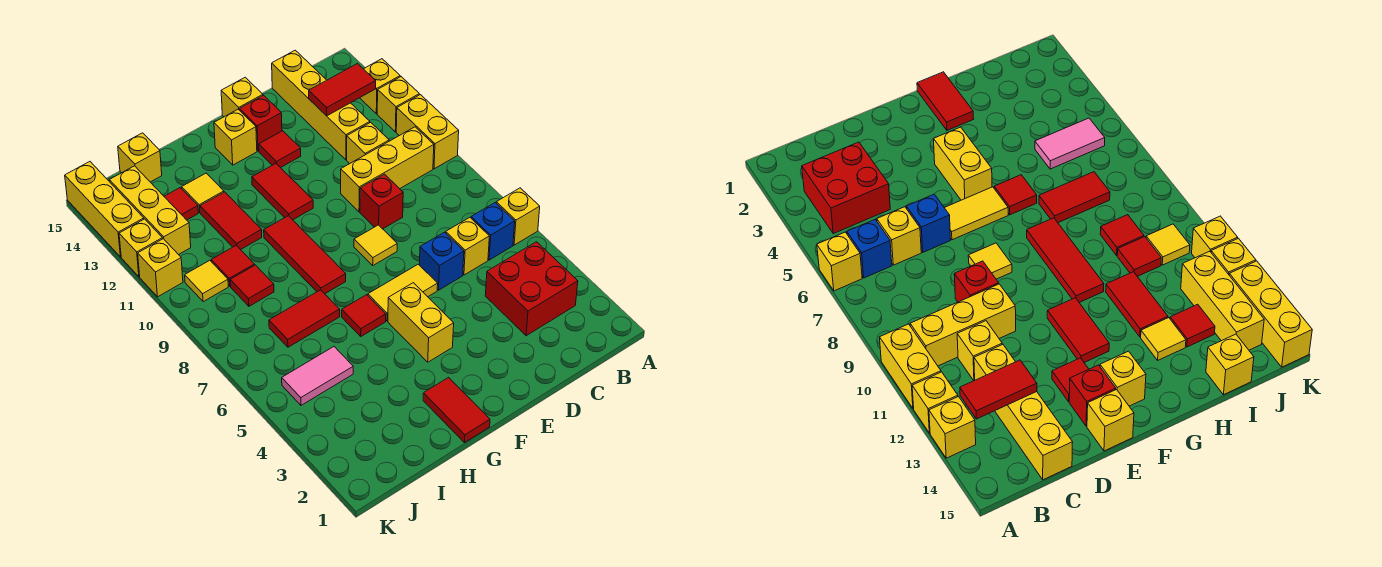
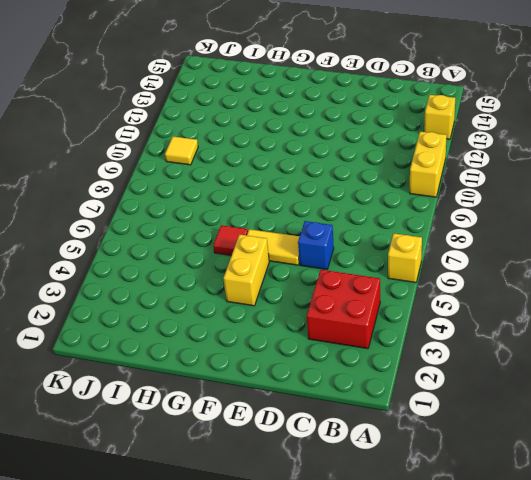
none -> yellow 1x1 brick [377,77,419,132]
none -> blue 1x1 brick [471,203,515,260]
none -> yellow 1x3 brick [341,127,434,212]
none -> yellow 1x1 brick [446,217,489,275]

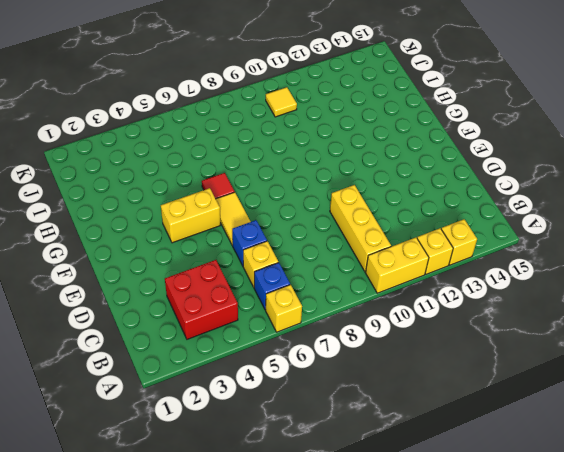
none -> yellow 1x1 brick [347,122,389,164]
none -> yellow 1x4 brick [272,50,370,160]
none -> red 1x1 brick [360,174,403,229]
none -> yellow 1x1 tile [354,225,397,265]

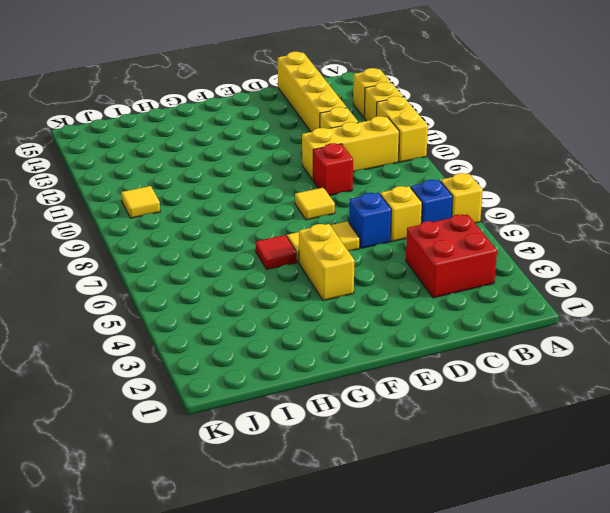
none -> red 1x1 tile [259,131,301,168]
none -> red 1x1 brick [240,95,282,151]
none -> yellow 1x1 brick [221,77,263,117]
none -> red 1x2 tile [252,164,313,220]

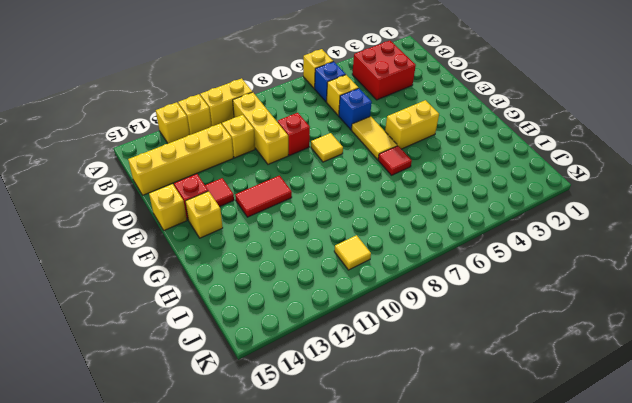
none -> red 1x2 tile [423,377,490,443]
none -> red 1x3 tile [264,216,346,294]
none -> red 1x2 tile [269,290,340,347]
none -> red 1x2 tile [200,192,262,250]

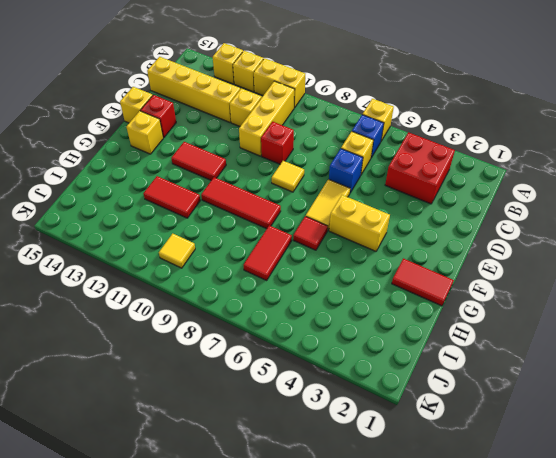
none -> red 1x1 tile [259,131,301,168]
none -> yellow 1x1 tile [182,173,224,213]
none -> pink 1x2 tile [282,347,353,405]
none -> red 1x1 tile [230,265,274,306]

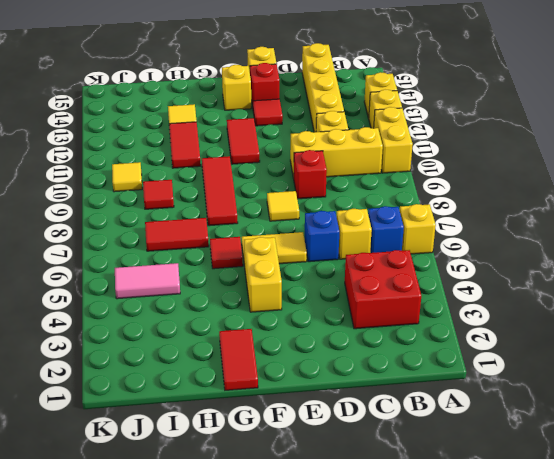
none -> red 1x1 tile [211,245,255,286]
none -> red 1x1 tile [164,188,198,220]
none -> yellow 1x1 brick [118,133,162,182]
none -> yellow 1x3 brick [109,166,191,255]

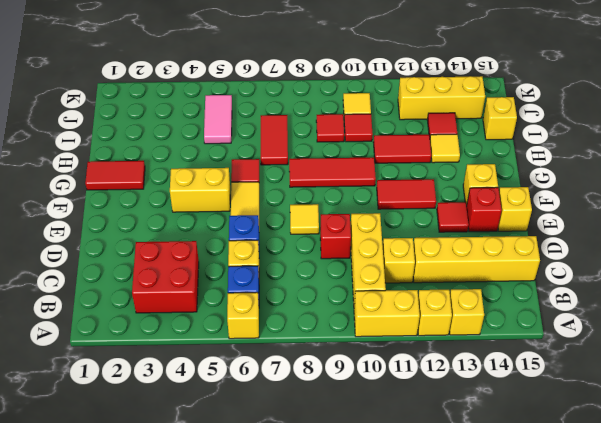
none -> yellow 1x1 brick [138,239,183,297]
none -> yellow 1x1 brick [119,219,162,277]
none -> yellow 1x3 brick [65,162,144,257]
none -> red 1x2 tile [309,64,376,116]

